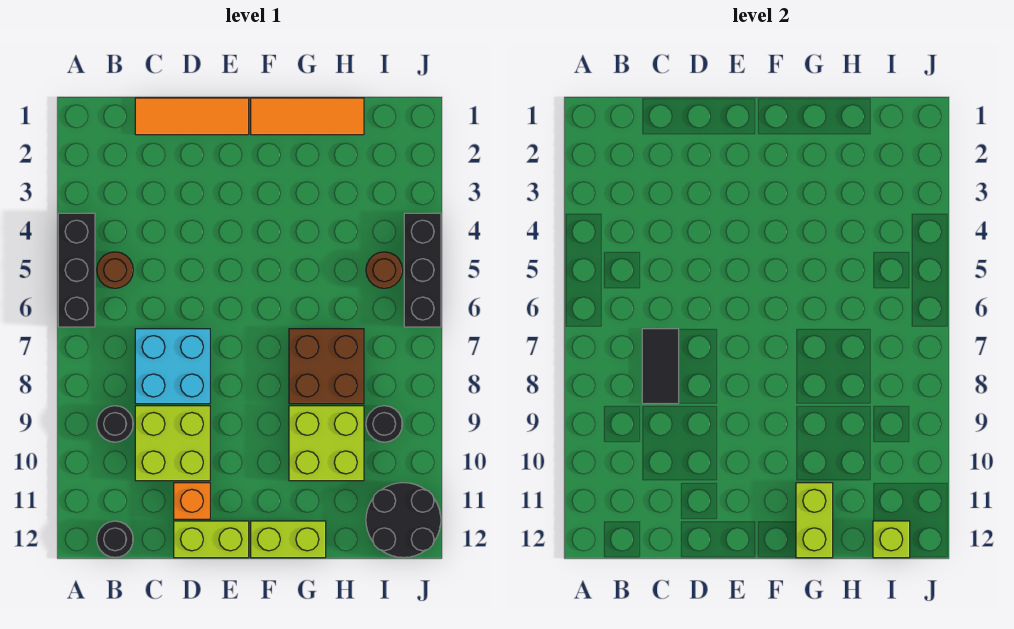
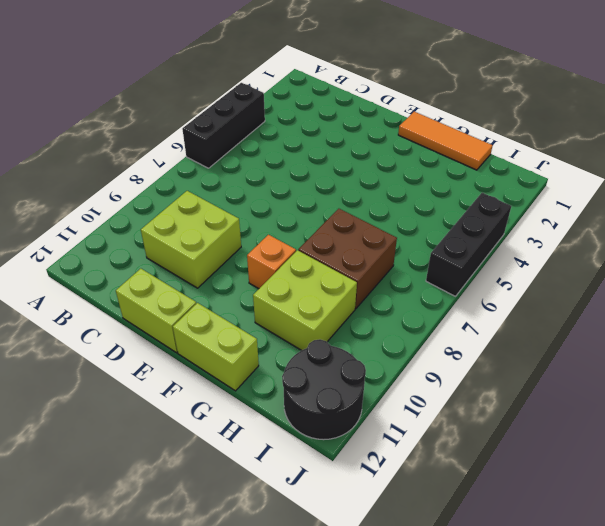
orange 1x1 brick [247,235,296,289] -> orange 1x1 brick moved to [174,483,210,519]
none -> brown 1x1 round brick [97,252,133,288]
none -> black 1x1 round brick [97,406,133,442]
none -> black 1x1 round brick [97,521,133,558]

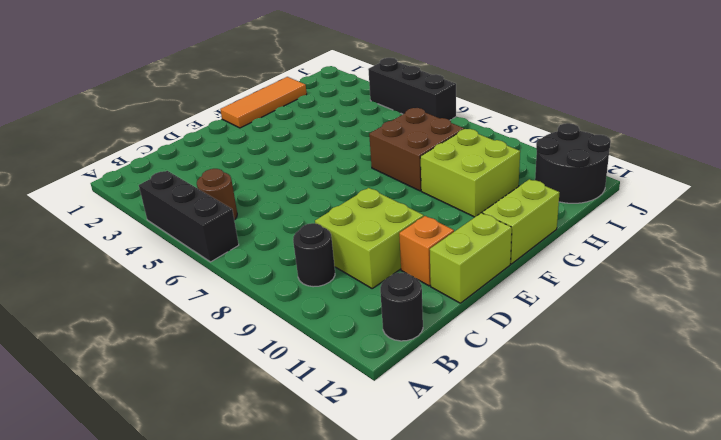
none -> orange 1x3 tile [135,98,249,135]
none -> cyan 2x2 brick [135,329,210,404]
none -> brown 1x1 round brick [366,252,403,288]

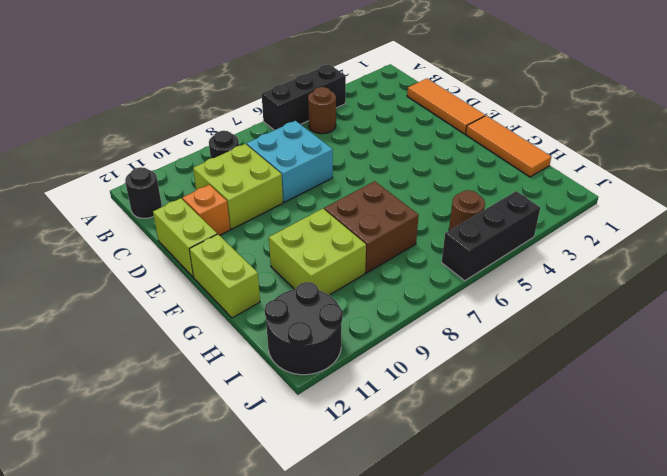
none -> black 1x1 round brick [366,406,402,442]
none -> black 1x2 tile [642,329,679,404]
none -> lime 1x2 brick [796,483,833,558]

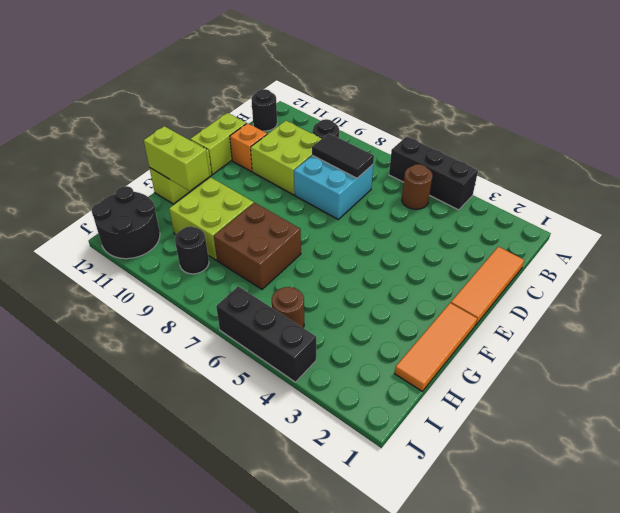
none -> lime 1x1 brick [873,521,910,558]

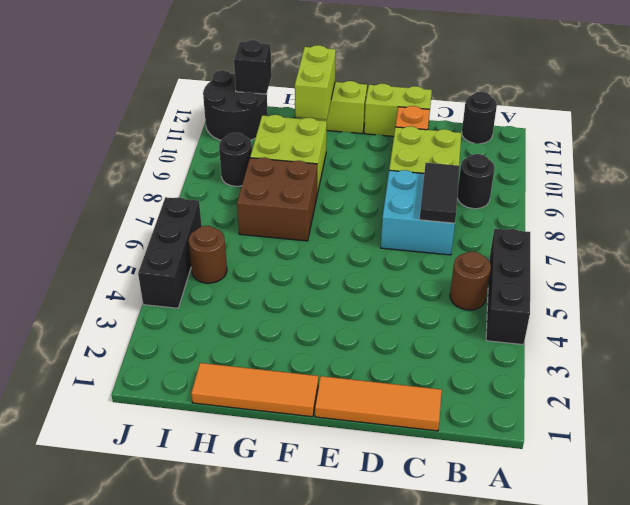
black 1x1 brick [234,40,272,94] -> lime 1x1 brick [873,521,910,558]

